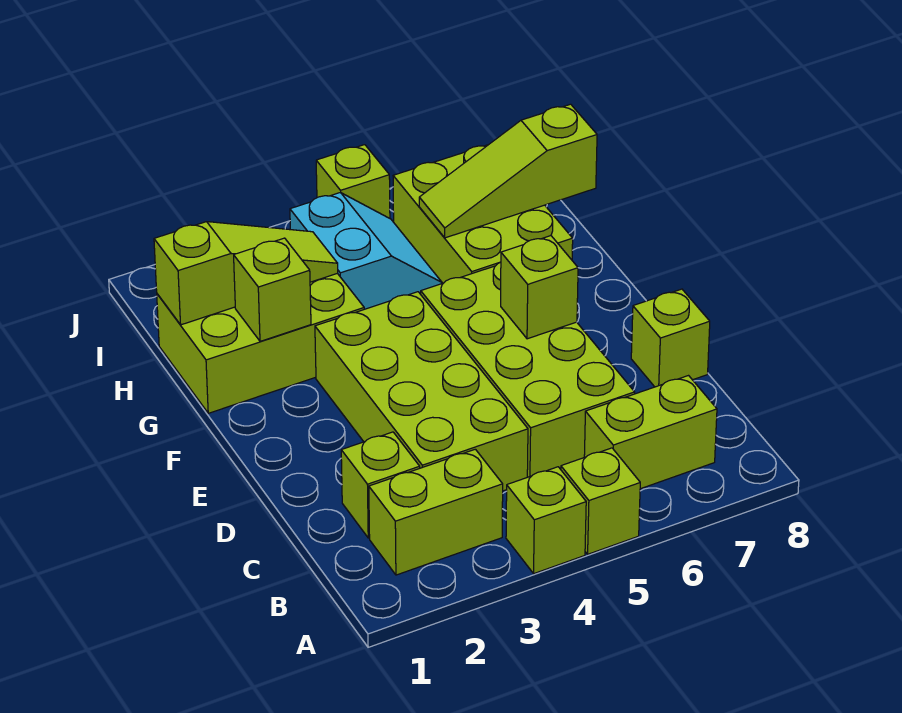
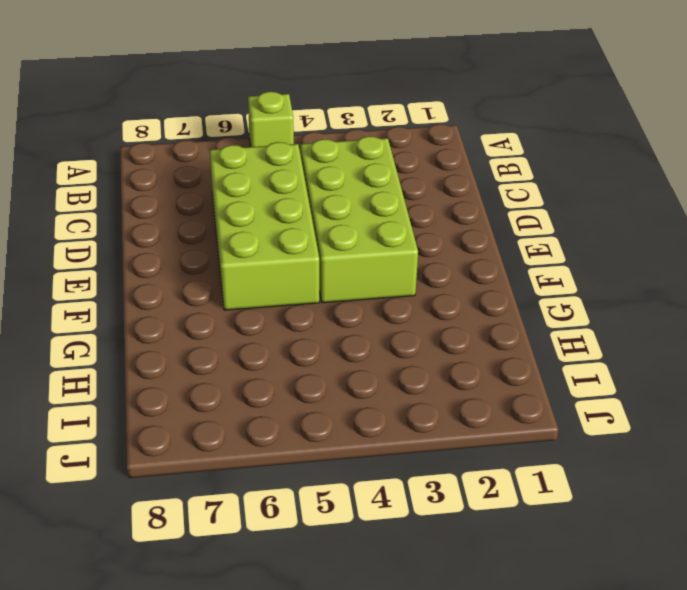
none -> lime 1x1 brick [506,467,586,573]
none -> lime 1x2 brick [369,449,503,575]
none -> lime 1x2 brick [584,376,717,489]

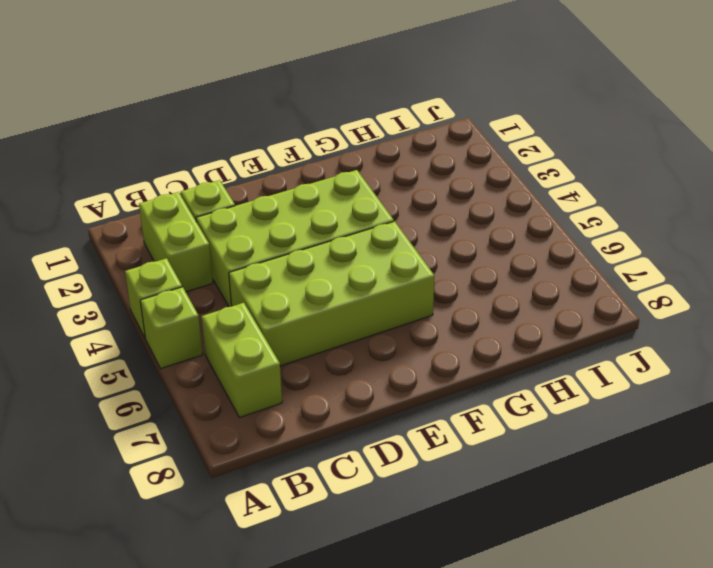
none -> lime 1x1 brick [631,289,710,387]
none -> lime 2x3 brick [157,273,364,413]
none -> lime 2x3 brick [393,145,573,283]

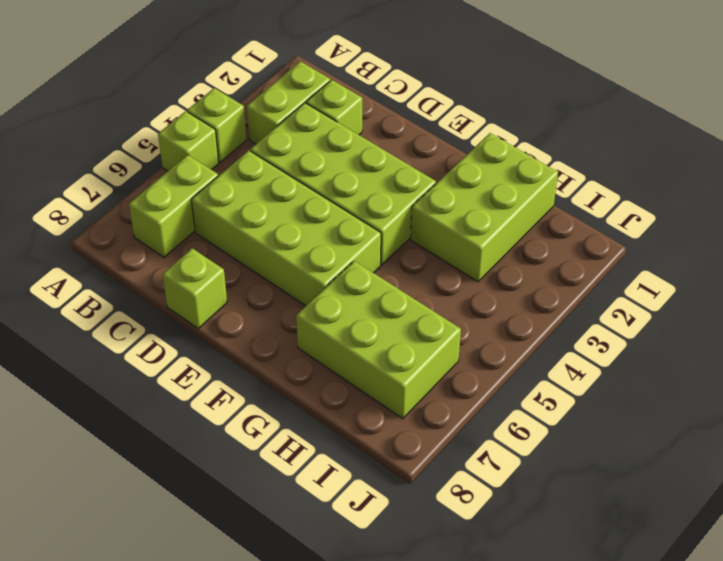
none -> cyan 2x2 slope [290,192,442,309]
none -> lime 1x1 brick [316,145,390,218]
none -> lime 1x1 brick [501,236,578,339]

